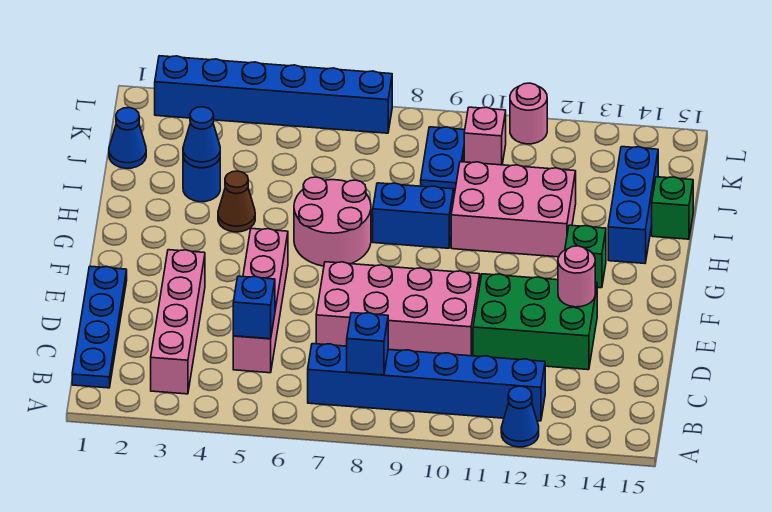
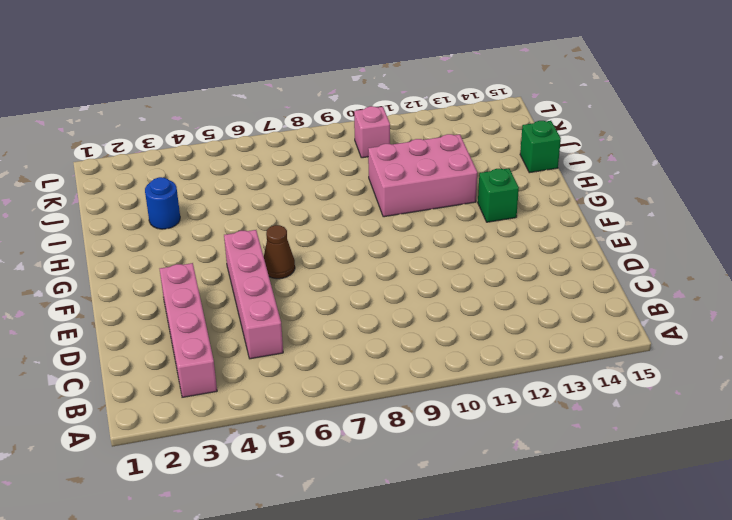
brown 1x1 cone [264,225,295,279] -> brown 1x1 cone moved to [218,171,255,232]
none -> blue 1x1 cone [501,386,539,447]
none -> blue 1x4 plate [72,266,127,388]
none -> blue 1x6 brick [308,344,545,421]

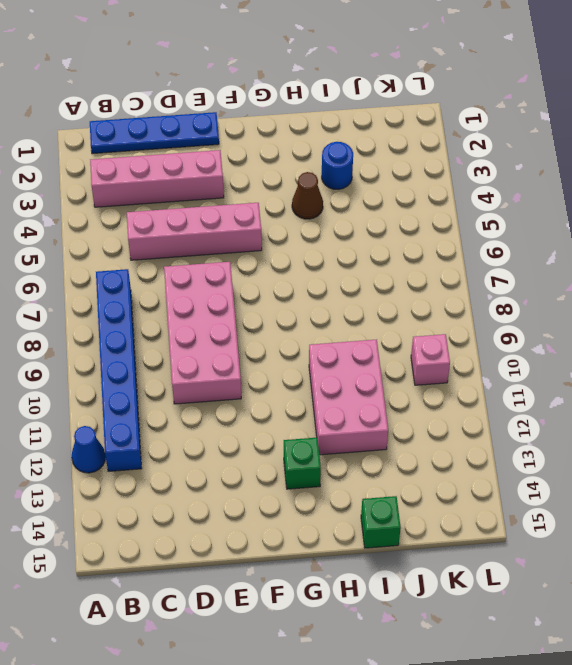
none -> green 2x3 brick [473,274,597,370]
none -> pink 2x2 round brick [294,177,371,266]
none -> blue 1x2 brick [373,183,454,248]

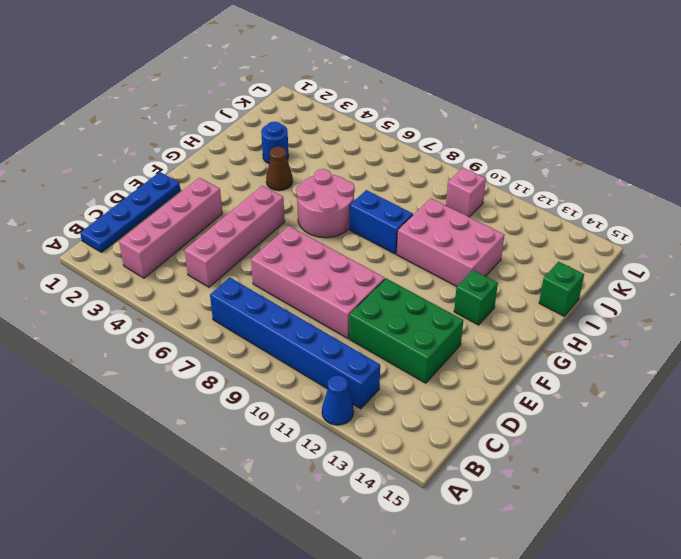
none -> blue 1x3 brick [608,147,658,263]
none -> blue 1x1 cone [109,108,146,168]
none -> blue 1x2 plate [421,127,465,194]

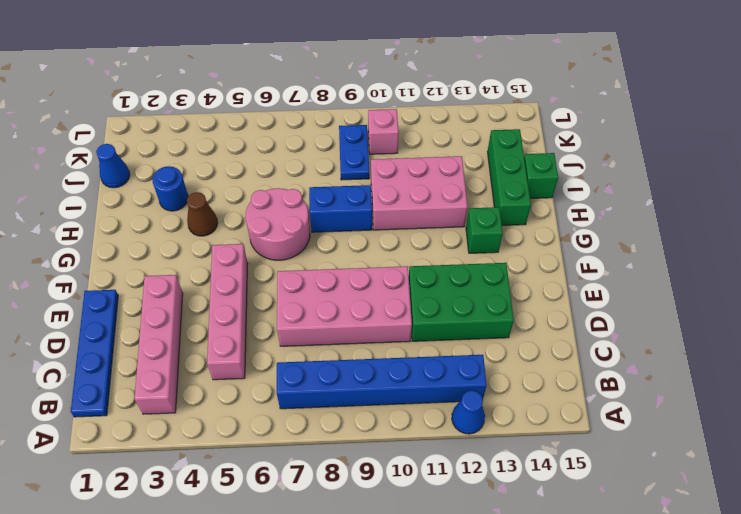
green 1x3 brick [488,129,531,225] -> blue 1x3 brick [608,147,658,263]
none -> blue 1x6 brick [155,56,392,133]
none -> pink 1x1 round brick [510,83,547,144]
none -> blue 1x1 brick [347,313,388,375]

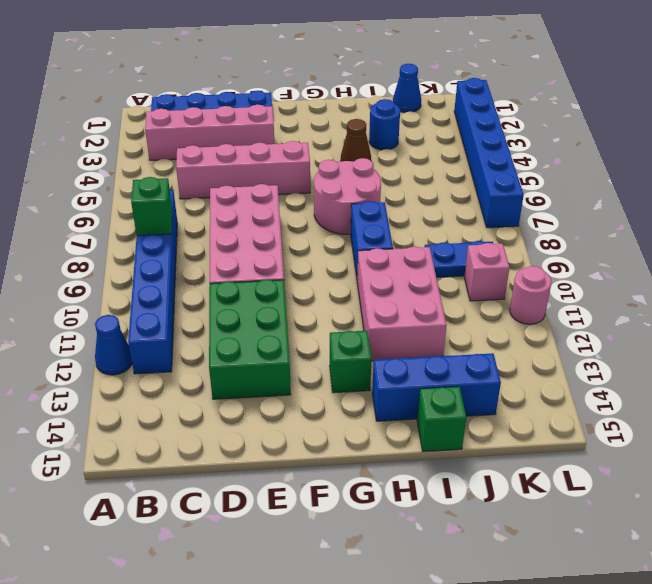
green 1x1 brick [131,177,172,236] -> blue 1x1 brick [347,313,388,375]
none -> blue 1x1 brick [233,276,275,339]
none -> pink 1x1 round brick [558,246,595,307]
none -> blue 1x1 cone [183,107,220,168]

